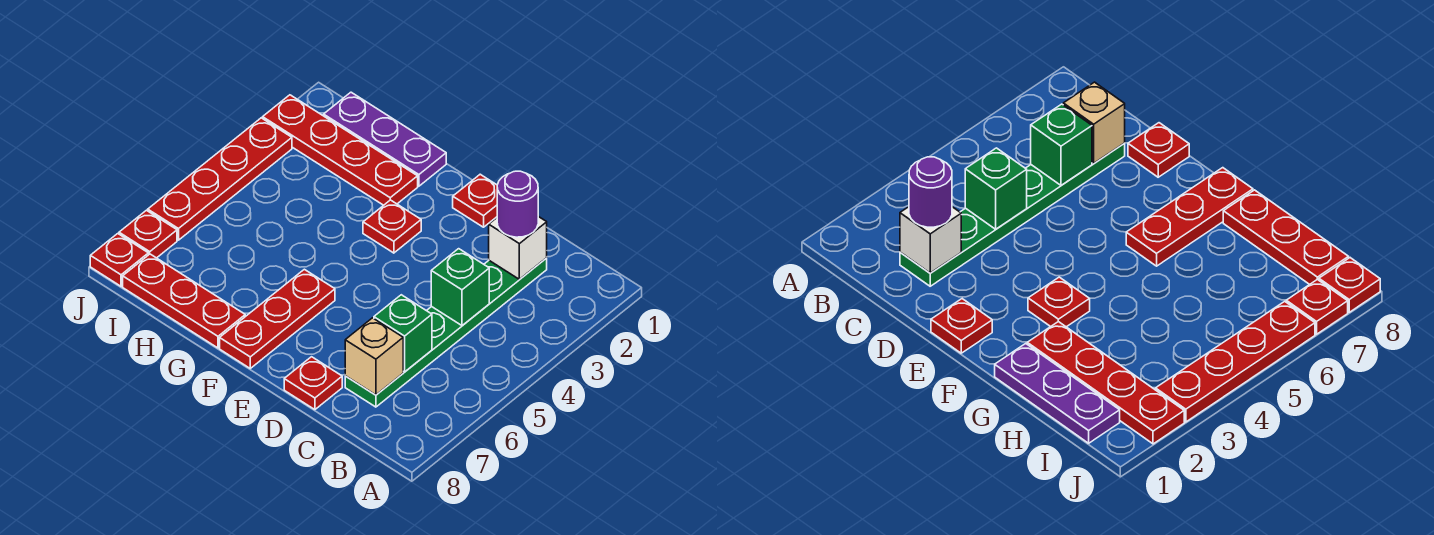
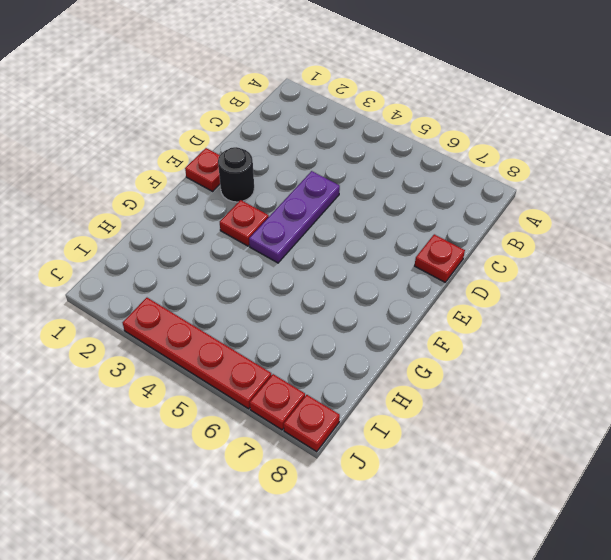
purple 1x3 plate [249,171,340,263] -> purple 1x3 plate moved to [324,92,446,186]
black 1x1 round brick [218,147,254,202] -> none
none -> green 1x6 plate [345,258,547,407]
none -> red 1x3 plate [220,269,335,368]
none -> red 1x4 plate [263,95,418,205]

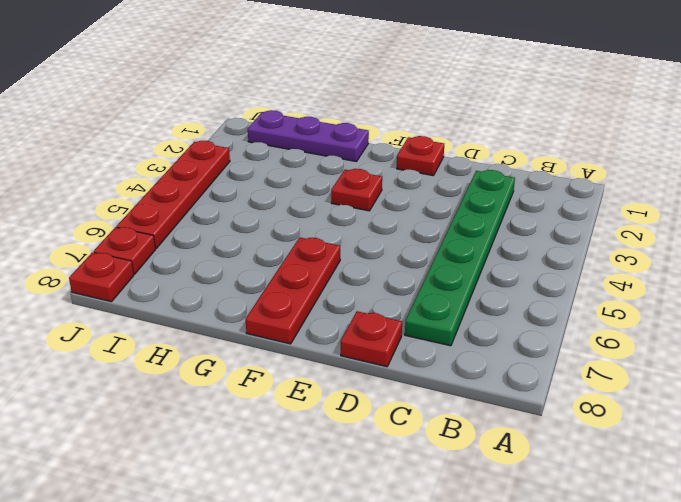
none -> red 1x4 plate [263,95,418,205]
none -> red 1x3 plate [123,254,245,348]
none -> white 1x1 brick [489,216,547,279]

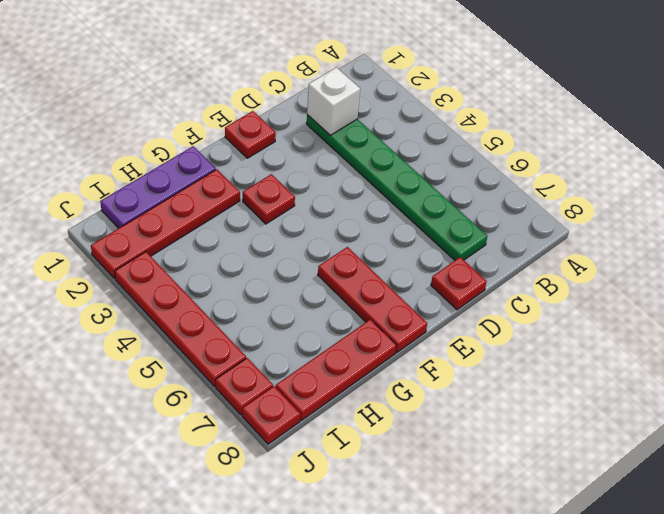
none -> green 1x1 brick [431,249,489,325]
none -> green 1x1 brick [374,295,432,372]
none -> tan 1x1 brick [345,318,403,395]

